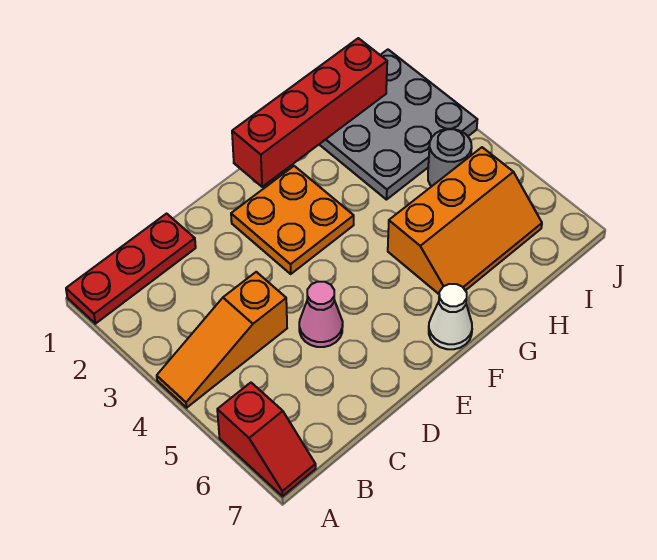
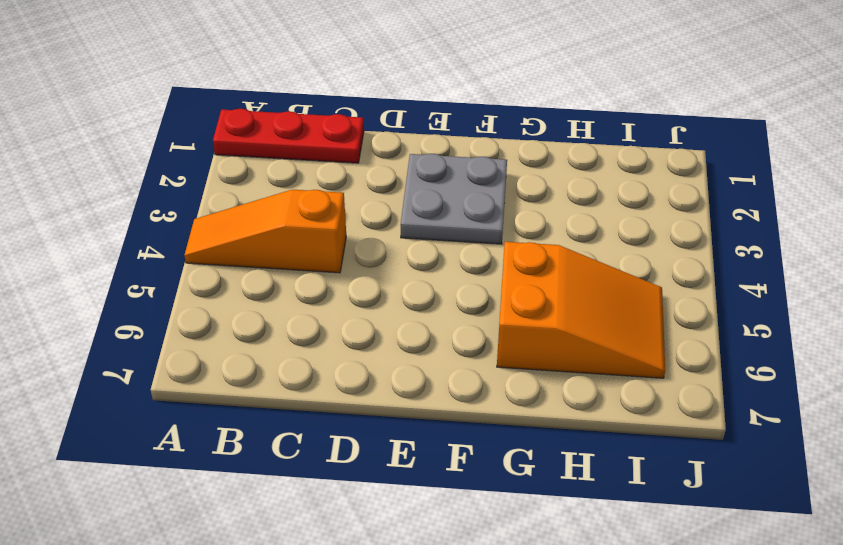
grey 2x2 plate [400,154,507,244] -> orange 2x2 plate [231,166,354,274]
orange 2x3 slope [497,242,665,378] -> orange 2x3 slope turned to [388,147,542,294]
none -> red 1x2 slope [217,383,316,496]
none -> pink 1x1 cone [299,282,343,347]

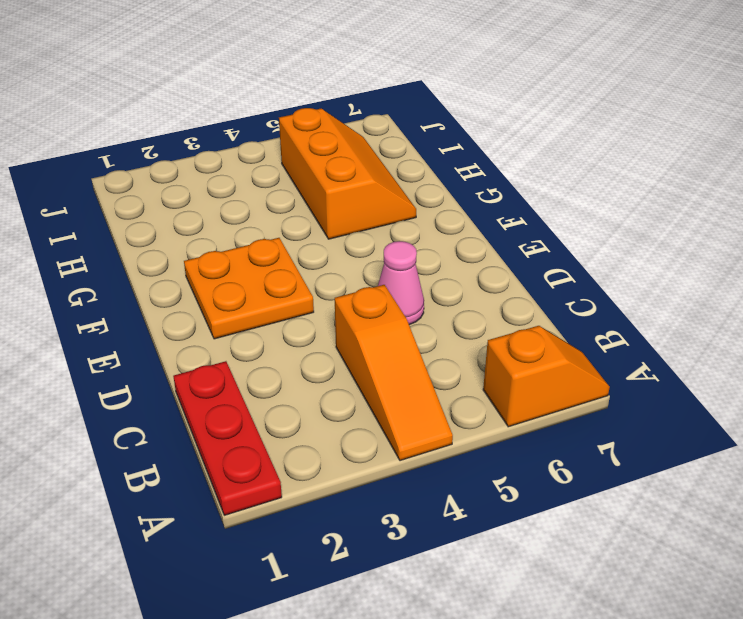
orange 1x2 slope [483,326,610,427] -> red 1x2 slope [217,383,316,496]
none -> white 1x1 cone [429,284,472,349]
none -> grey 3x3 plate [319,50,477,200]

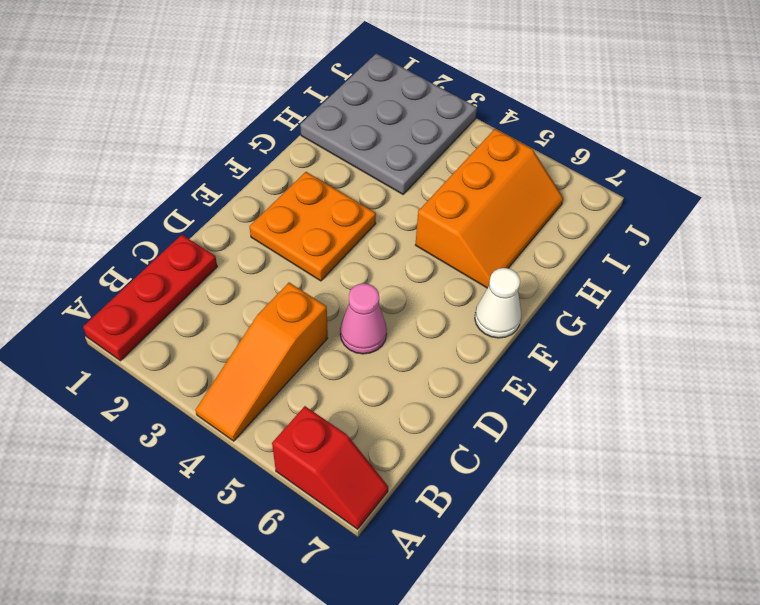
none -> grey 1x1 round brick [428,129,472,186]
none -> red 1x4 brick [232,38,387,187]

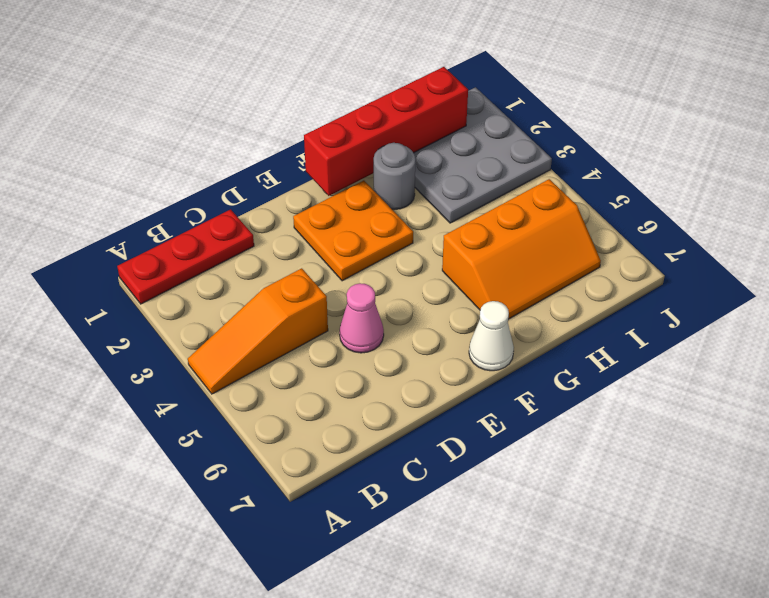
grey 1x1 round brick [374,143,415,210] -> grey 1x1 round brick moved to [428,129,472,186]
none -> red 1x2 slope [217,383,316,496]

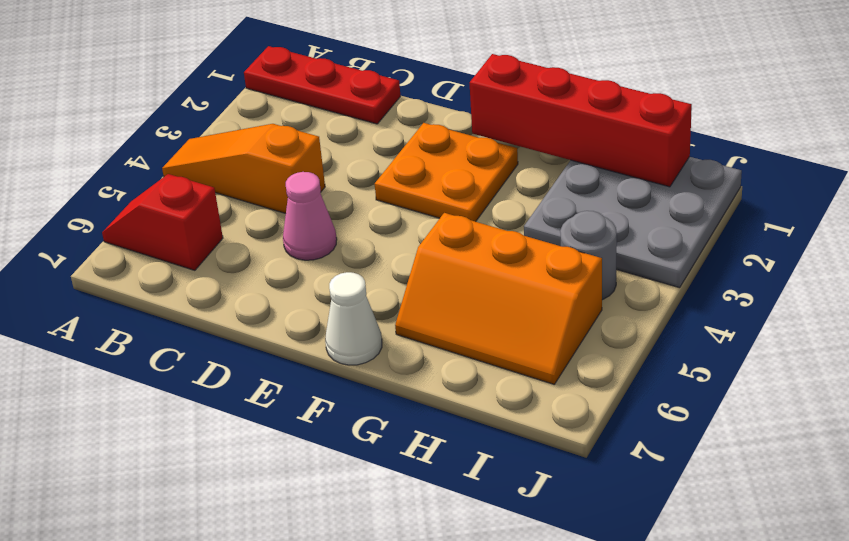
red 1x2 slope [102,174,223,270] -> red 1x2 slope turned to [217,383,316,496]

